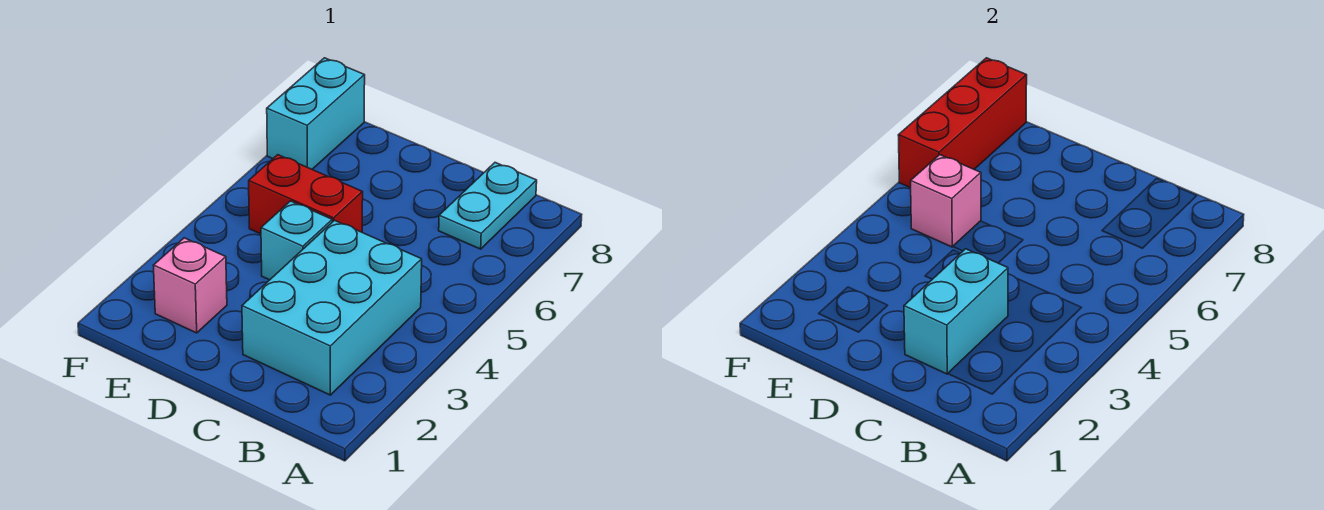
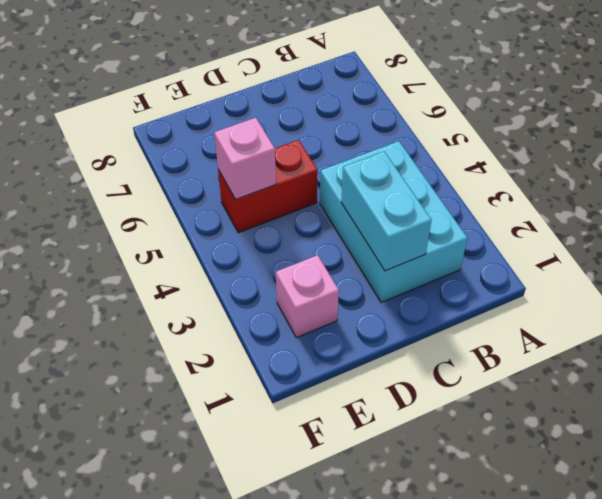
none -> cyan 1x2 plate [439,163,537,249]
none -> cyan 1x1 brick [261,201,332,280]

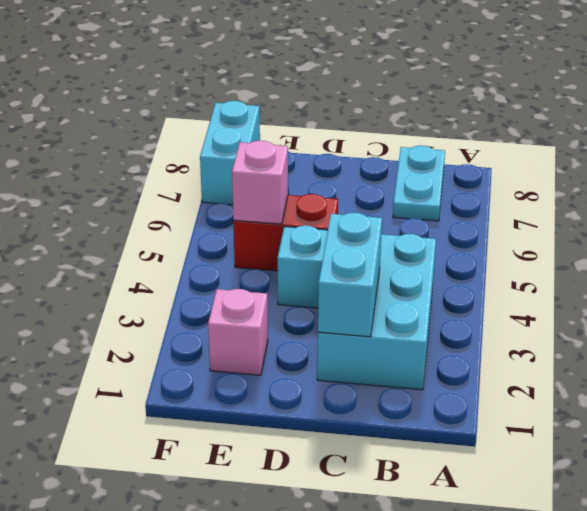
none -> red 1x3 brick [898,58,1027,188]

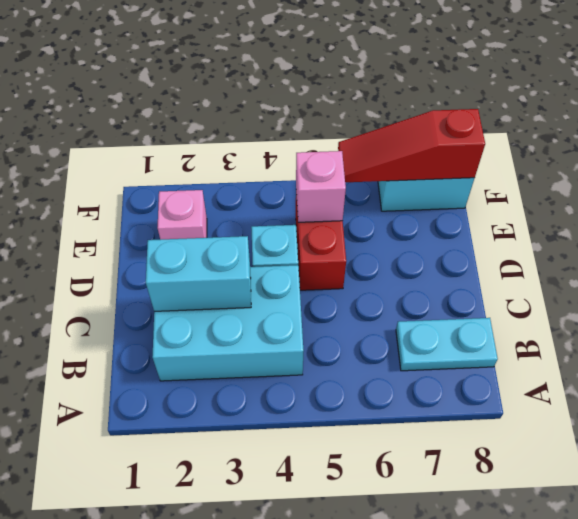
red 1x3 slope [338,109,485,182] -> red 1x3 brick [898,58,1027,188]

